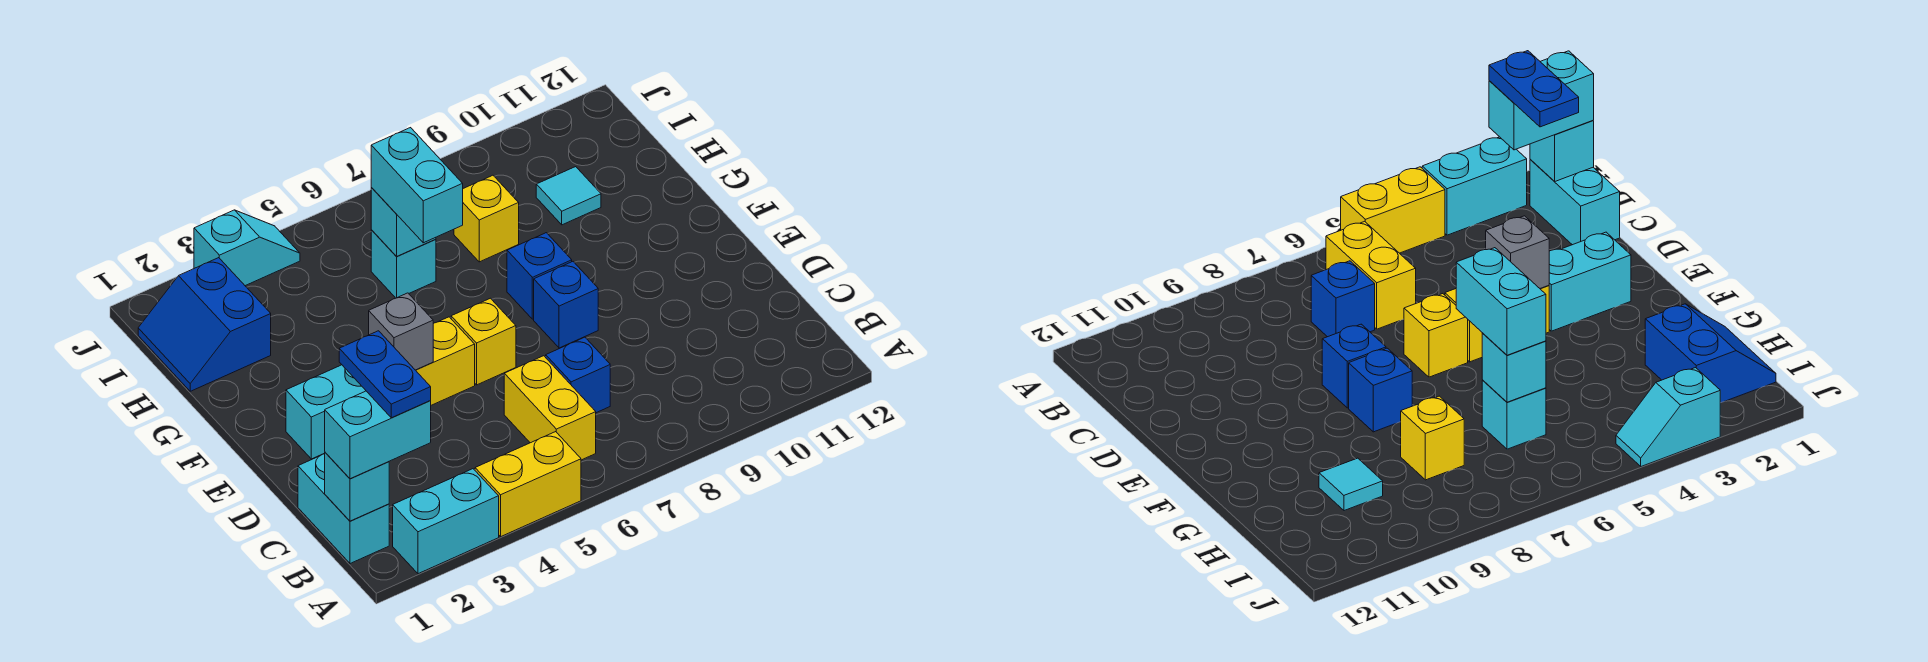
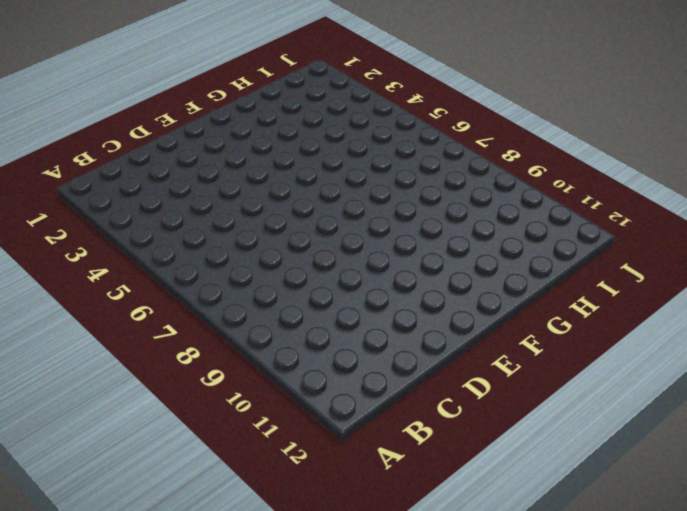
none -> cyan 1x2 brick [393,469,499,574]
none -> yellow 1x2 brick [475,432,581,537]
none -> cyan 1x2 brick [298,454,389,564]

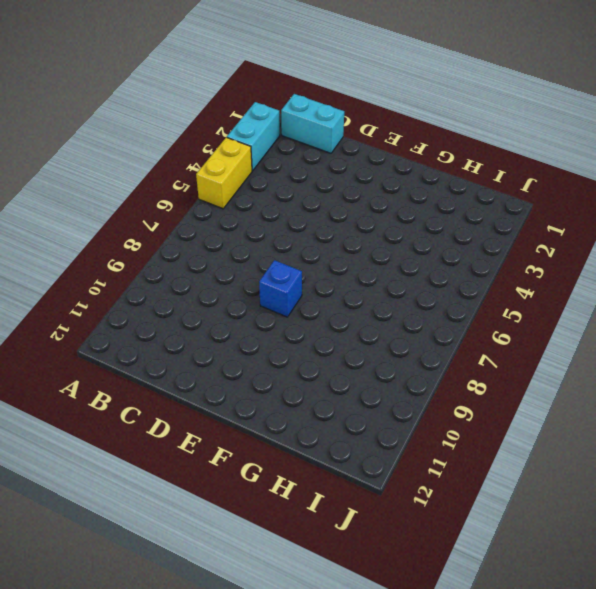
none -> yellow 1x2 brick [504,356,596,460]
none -> blue 1x1 brick [546,337,610,413]
none -> cyan 1x2 brick [286,365,366,459]

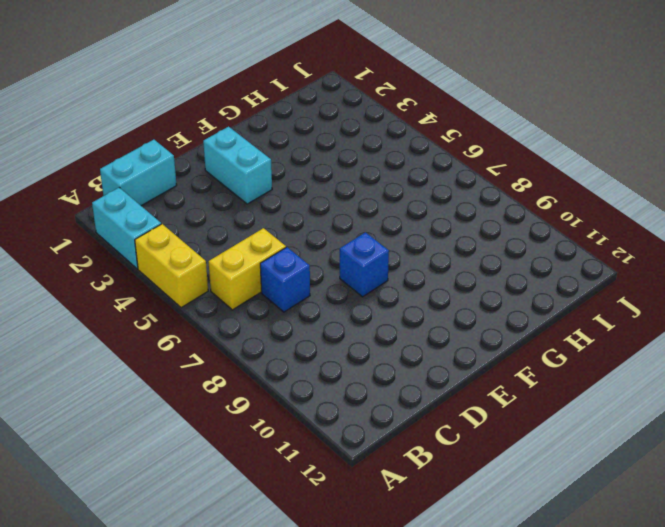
none -> yellow 1x2 brick [416,317,475,405]
none -> yellow 1x1 brick [451,298,516,385]
none -> blue 1x1 brick [507,233,572,319]

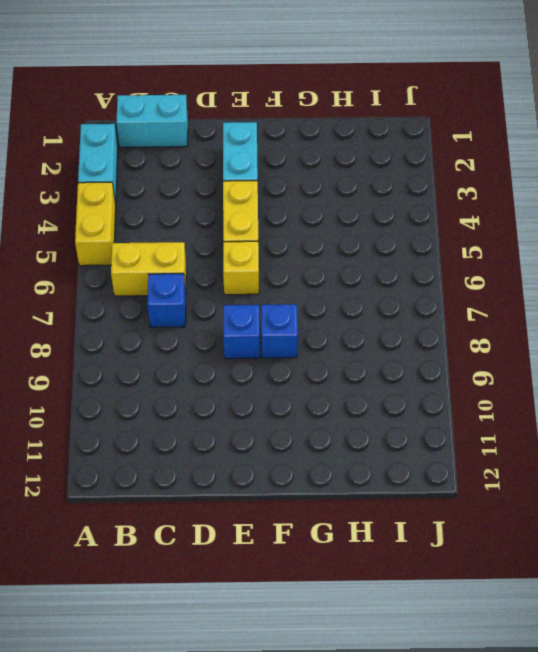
none -> blue 2x2 slope [138,258,271,391]
none -> cyan 1x1 brick [371,230,436,298]
none -> yellow 1x1 brick [454,175,519,262]

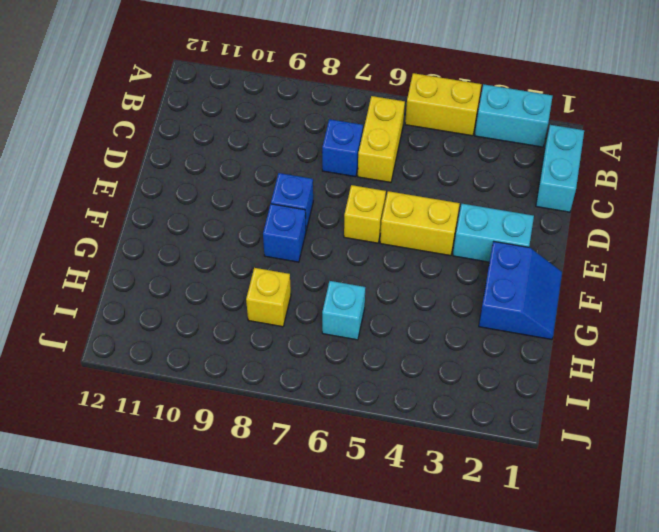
blue 2x2 slope [479,241,562,339] -> blue 2x2 slope moved to [138,258,271,391]
none -> cyan 1x1 tile [536,167,601,225]
none -> cyan 1x2 slope [194,210,300,286]
none -> cyan 1x1 brick [325,453,389,521]

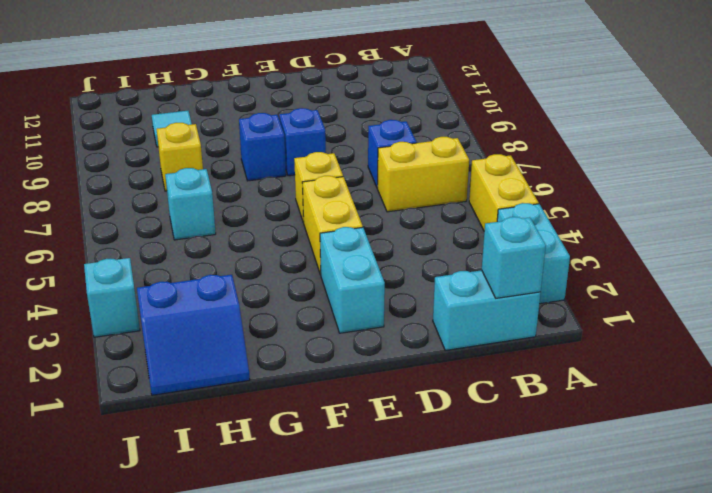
none -> grey 1x1 brick [369,293,433,370]
none -> cyan 1x1 brick [371,188,436,257]
none -> cyan 1x2 brick [325,391,431,479]

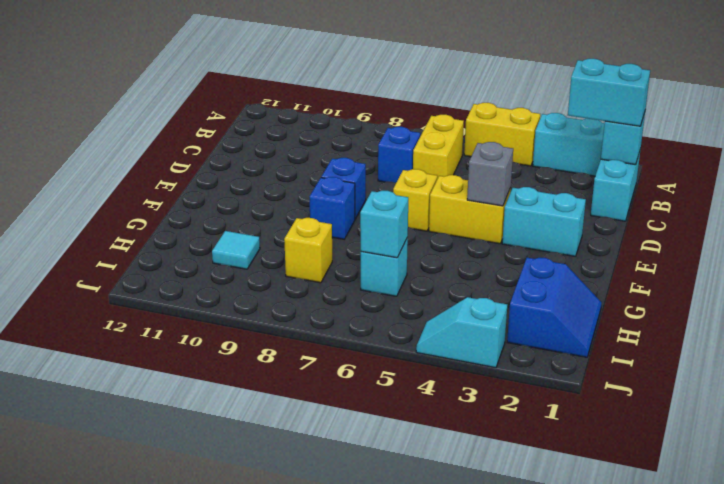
none -> cyan 1x2 brick [371,128,463,243]
none -> blue 1x2 plate [339,331,431,418]

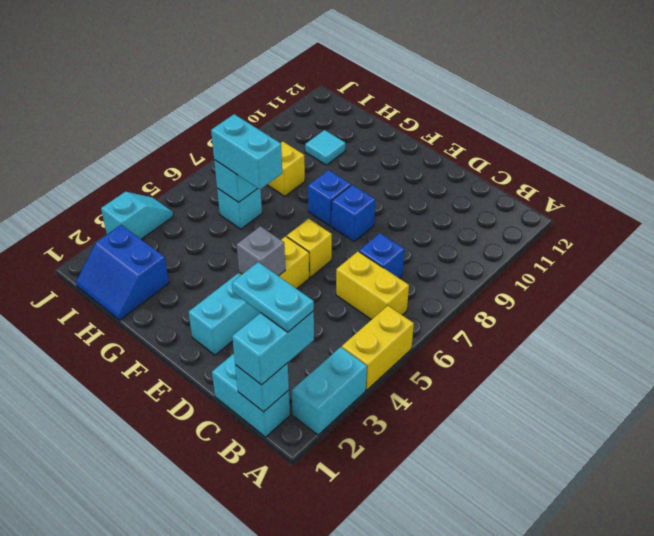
cyan 1x2 plate [232,262,314,332] -> blue 1x2 plate [339,331,431,418]

